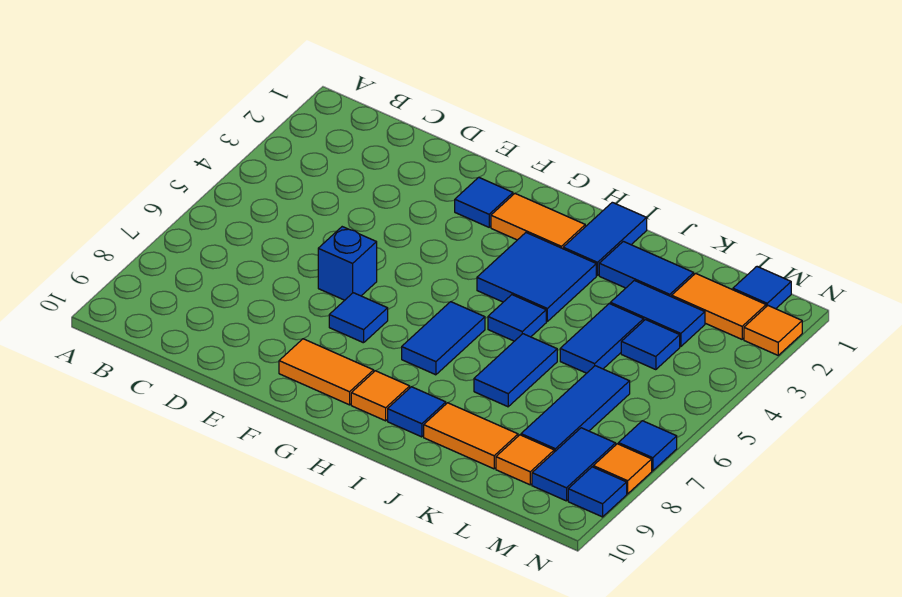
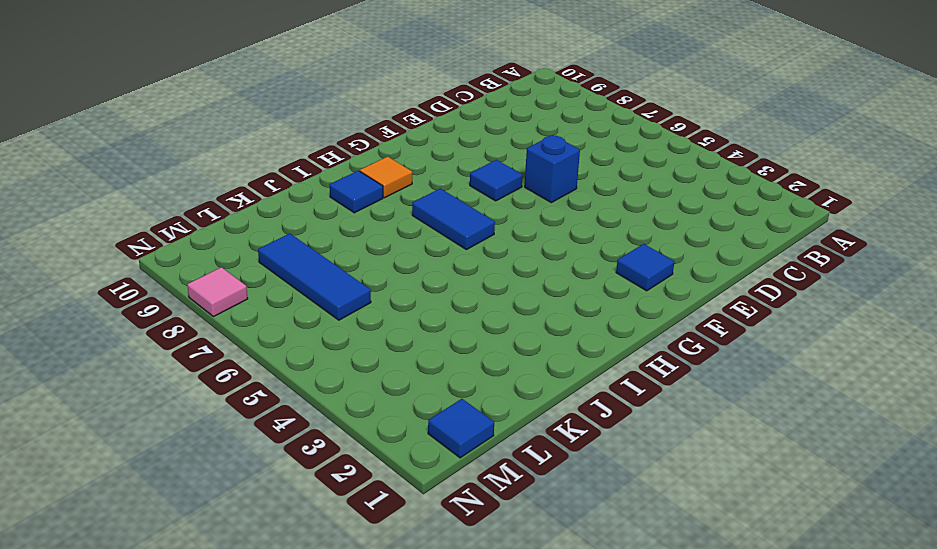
pink 1x1 tile [187,267,248,317] -> orange 1x1 tile [593,444,652,494]
none -> orange 1x2 tile [279,339,374,405]
none -> orange 1x2 tile [491,194,585,249]
none -> blue 2x2 tile [477,233,596,321]

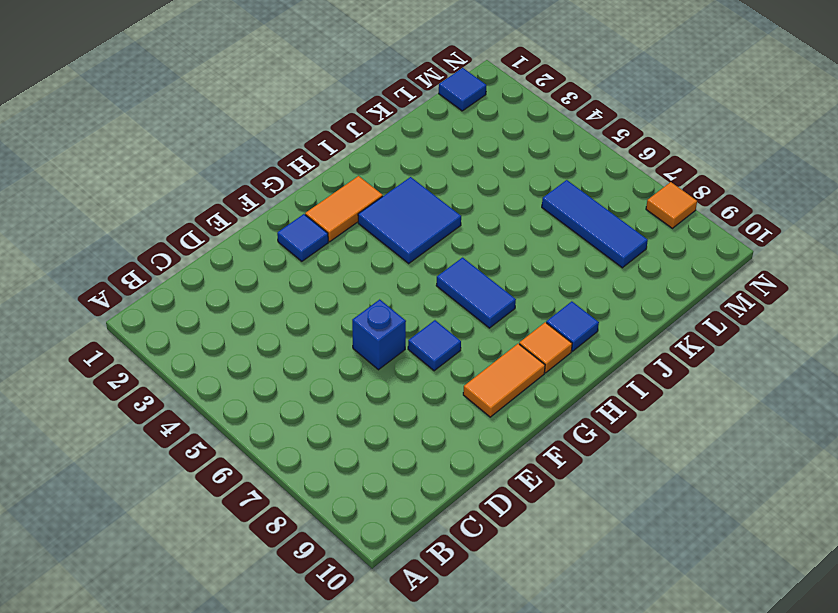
none -> blue 1x2 tile [563,202,647,275]
none -> blue 1x1 tile [488,295,546,341]
none -> blue 1x2 tile [599,241,694,297]

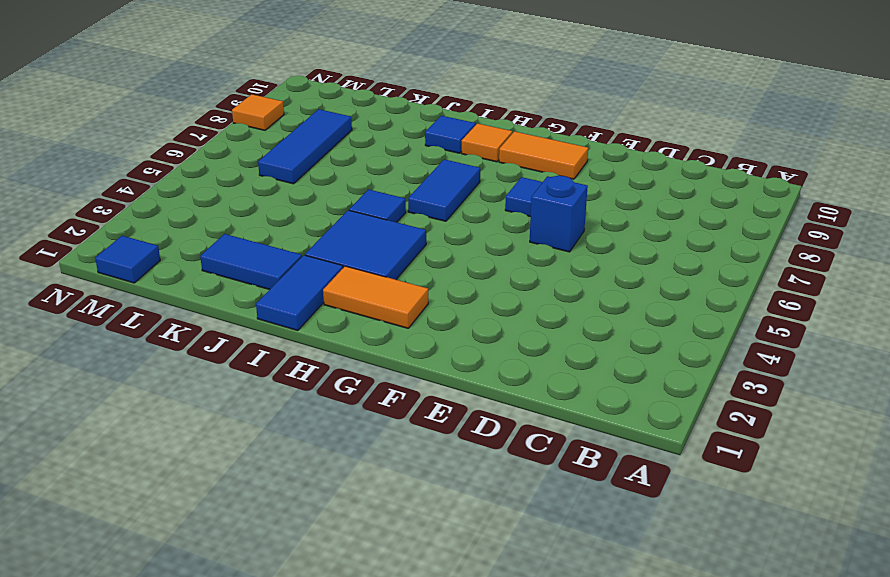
none -> blue 1x1 tile [455,177,513,227]
none -> blue 1x2 tile [474,334,557,407]
none -> orange 1x2 tile [424,403,518,469]

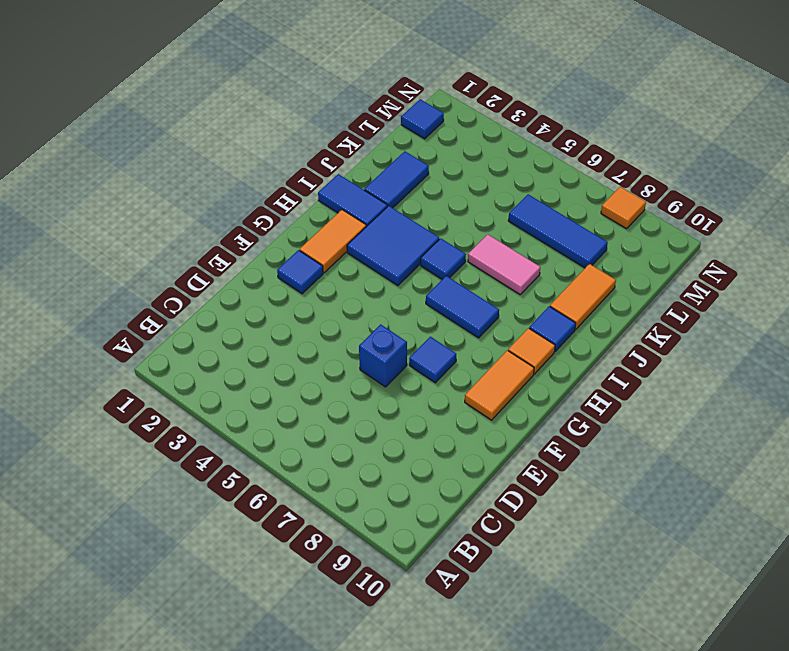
pink 1x2 tile [468,234,540,294] -> blue 1x2 tile [474,334,557,407]
none -> blue 1x2 tile [610,281,705,347]
none -> blue 1x2 tile [560,303,644,373]
none -> orange 1x2 tile [672,273,766,339]

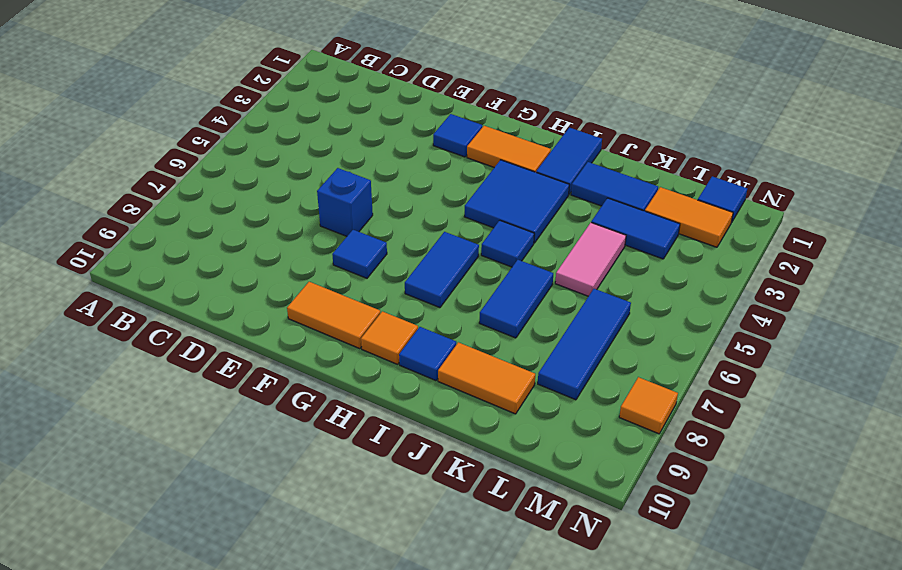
pink 1x2 tile [555,223,626,296] -> blue 1x2 tile [560,303,644,373]
none -> blue 1x1 tile [621,320,680,370]
none -> orange 1x1 tile [496,435,554,485]
none -> blue 1x2 tile [532,428,616,501]

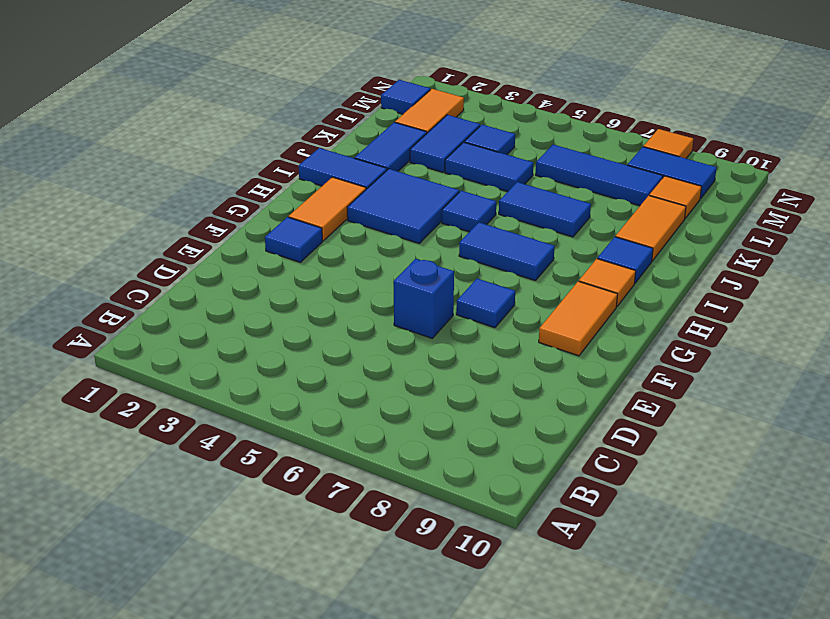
none -> orange 1x1 tile [744,306,802,355]
none -> blue 1x1 tile [618,421,677,471]
none -> blue 1x1 tile [568,467,627,517]

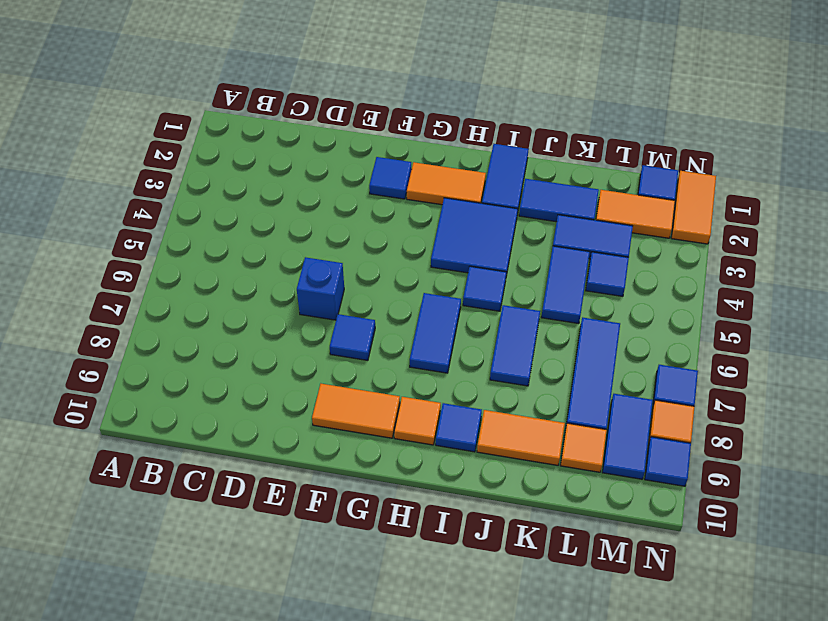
orange 1x2 tile [672,171,716,244] -> orange 1x1 tile [744,306,802,355]

